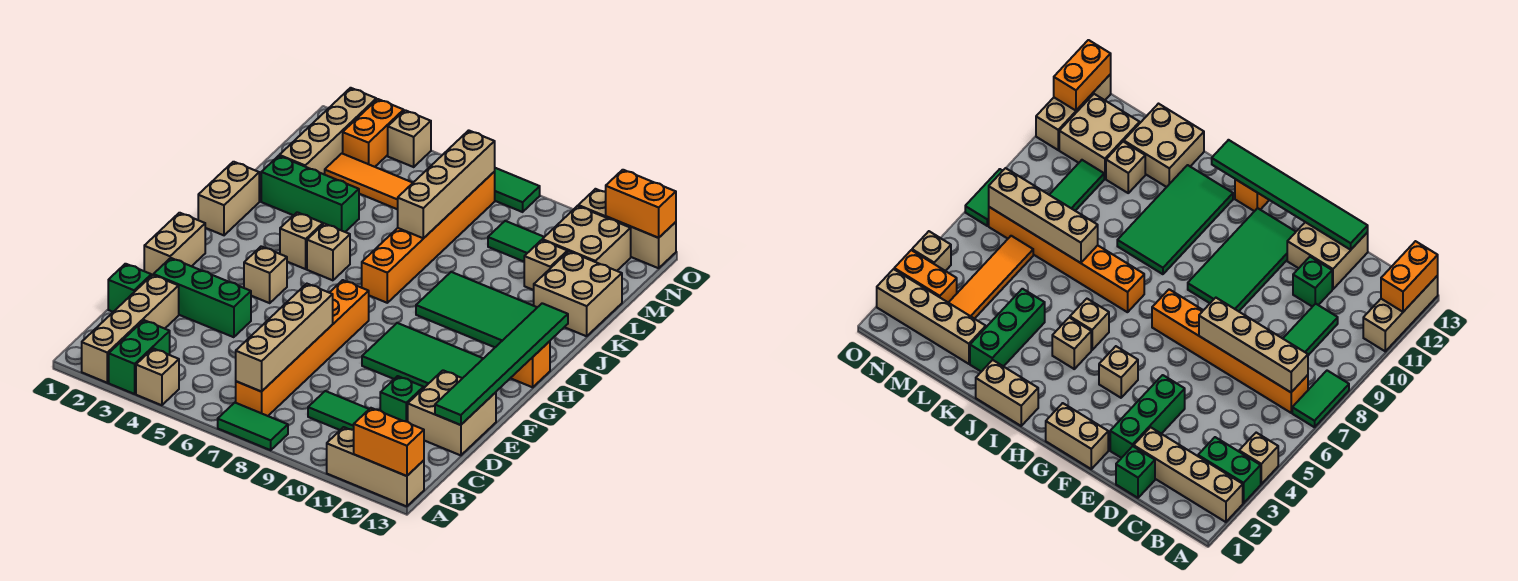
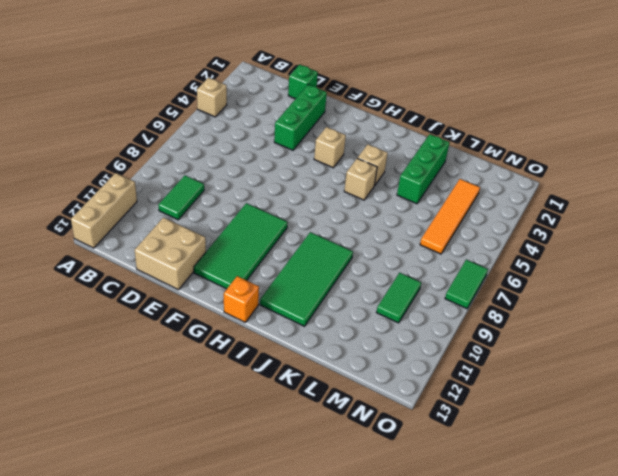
none -> tan 1x4 brick [82,275,179,383]
none -> green 1x2 brick [109,320,170,394]
none -> green 1x2 tile [218,403,288,450]
none -> orange 1x6 brick [235,280,369,416]

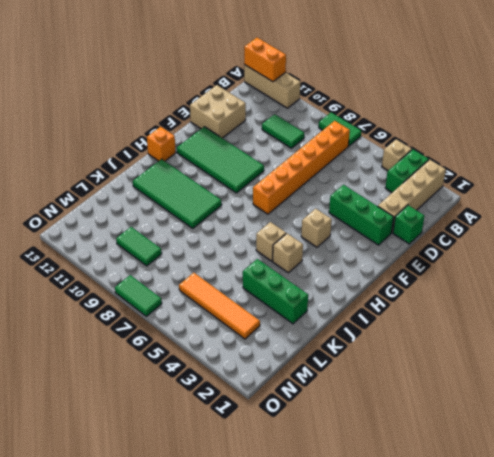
none -> green 1x1 brick [380,376,424,422]
none -> tan 1x2 brick [144,213,205,276]
none -> tan 1x2 brick [198,162,259,235]
none -> orange 1x6 brick [362,172,495,303]

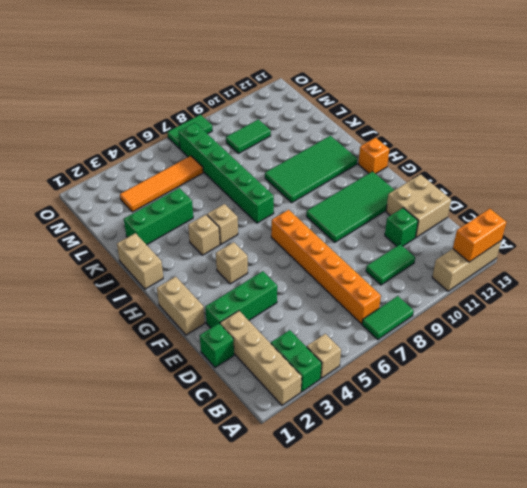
green 1x6 brick [178,123,274,223] -> orange 1x6 brick [362,172,495,303]
none -> tan 2x2 brick [533,251,622,336]
none -> tan 1x4 brick [279,88,376,175]
none -> tan 1x1 brick [524,240,567,290]
none -> tan 2x2 brick [542,206,631,271]

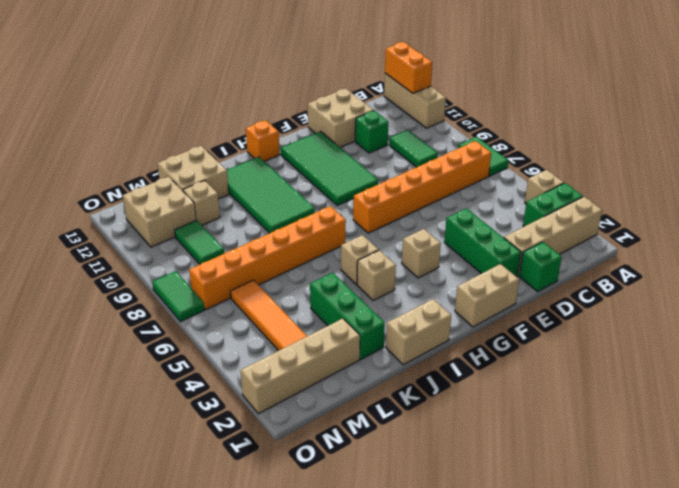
none -> orange 1x2 brick [343,99,404,167]
none -> tan 1x1 brick [388,110,431,167]
none -> tan 1x3 brick [578,189,676,268]
none -> tan 1x4 brick [236,284,333,392]

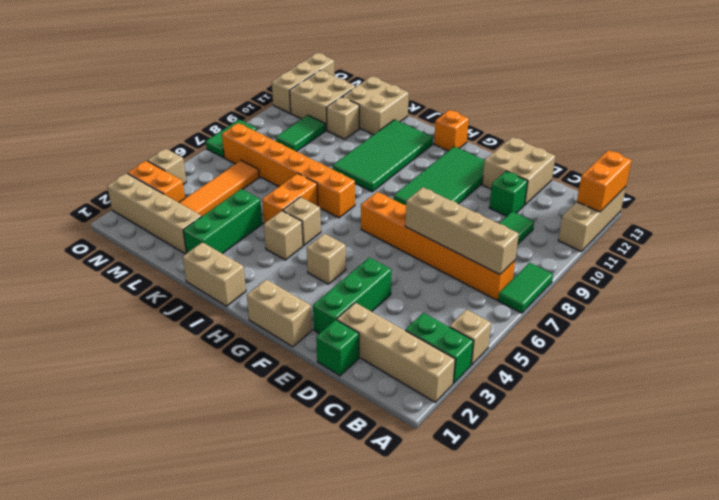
orange 1x2 brick [262,174,318,223] -> orange 1x2 brick moved to [606,170,676,238]
none -> green 1x6 tile [435,303,568,425]
none -> tan 1x4 brick [398,130,495,238]

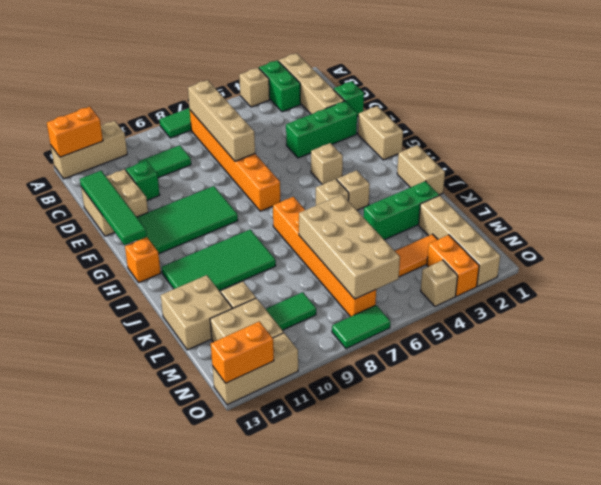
green 1x4 tile [80,171,146,245] -> green 1x6 tile [435,303,568,425]
tan 2x4 brick [299,195,400,299] -> tan 1x4 brick [398,130,495,238]

